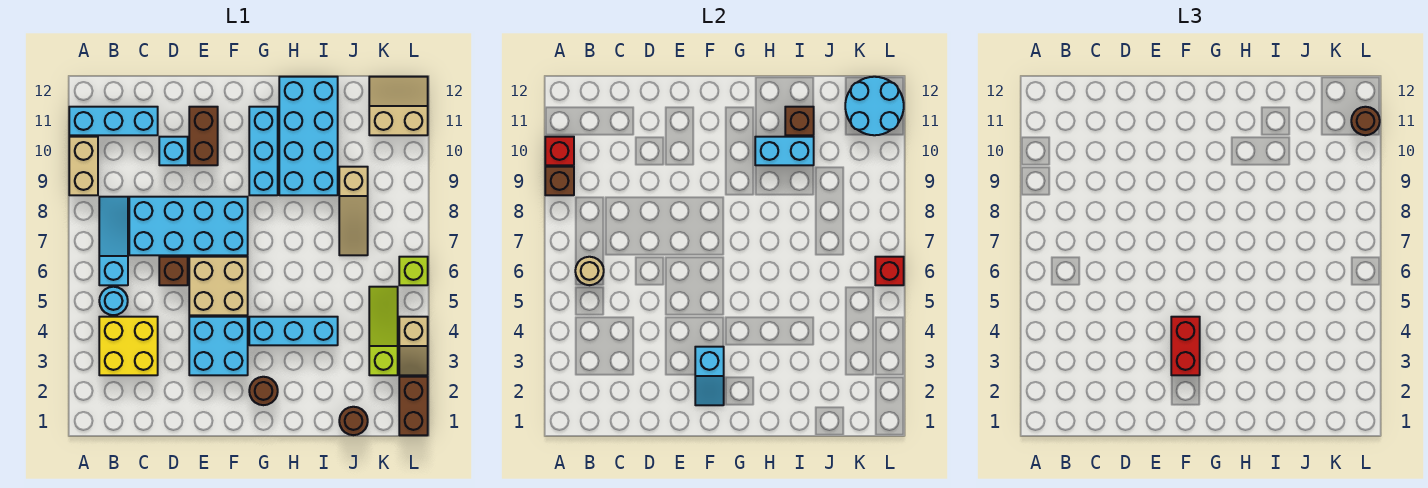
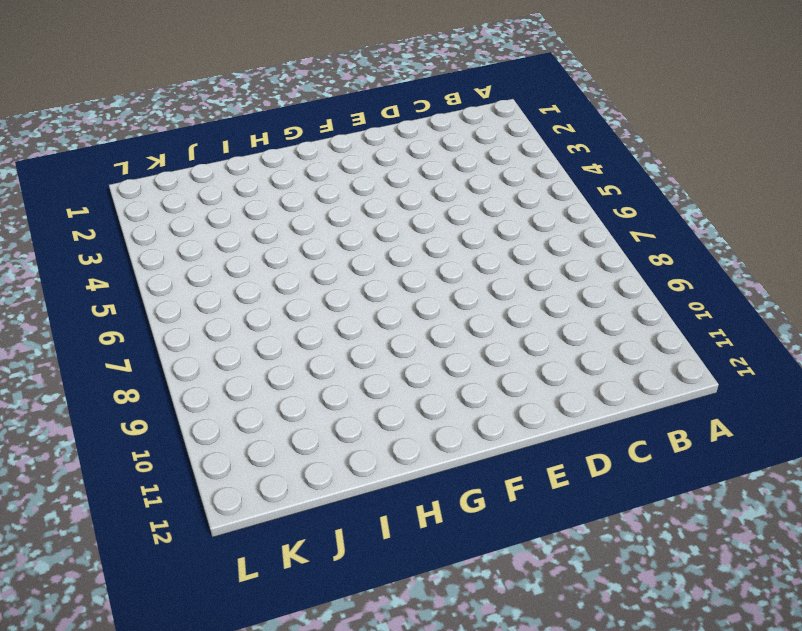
none -> tan 1x2 brick [69,137,98,195]
none -> cyan 1x3 brick [69,107,158,135]
none -> yellow 2x2 brick [99,317,158,375]
none -> cyan 1x1 round brick [99,287,128,315]

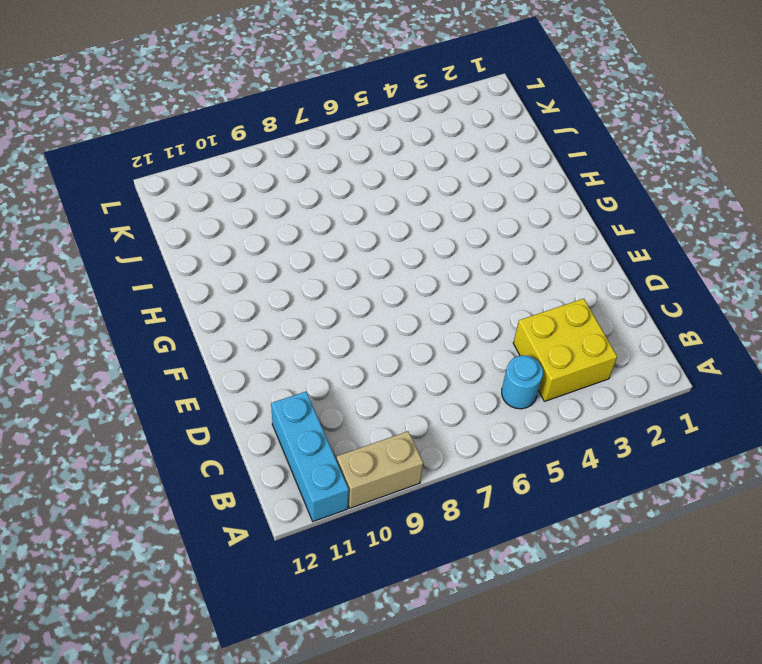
none -> cyan 1x3 slope [99,197,128,285]
none -> cyan 2x4 brick [129,197,248,255]
none -> brown 1x1 brick [159,257,188,285]
none -> cyan 1x1 brick [159,137,188,165]

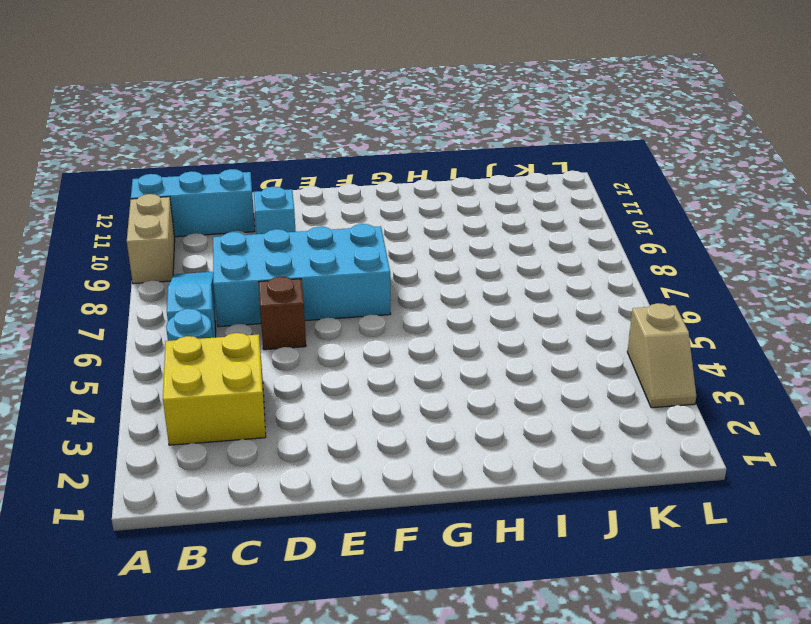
none -> cyan 2x2 brick [189,317,248,375]
none -> tan 2x2 brick [189,257,248,315]
none -> brown 1x2 brick [189,107,218,165]
none -> brown 1x1 round brick [249,377,278,405]

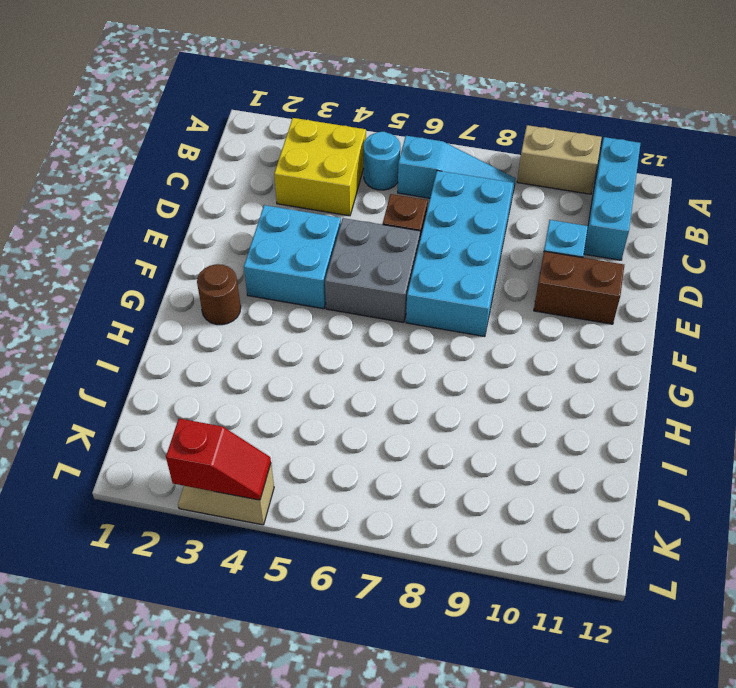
grey 2x2 brick [325,218,420,323] -> tan 2x2 brick [189,257,248,315]
red 1x2 slope [166,419,271,500] -> none
none -> cyan 1x3 brick [249,317,338,345]
none -> cyan 1x3 brick [249,107,278,195]
none -> cyan 2x4 brick [279,77,338,195]
none -> brown 1x1 round brick [339,407,368,435]

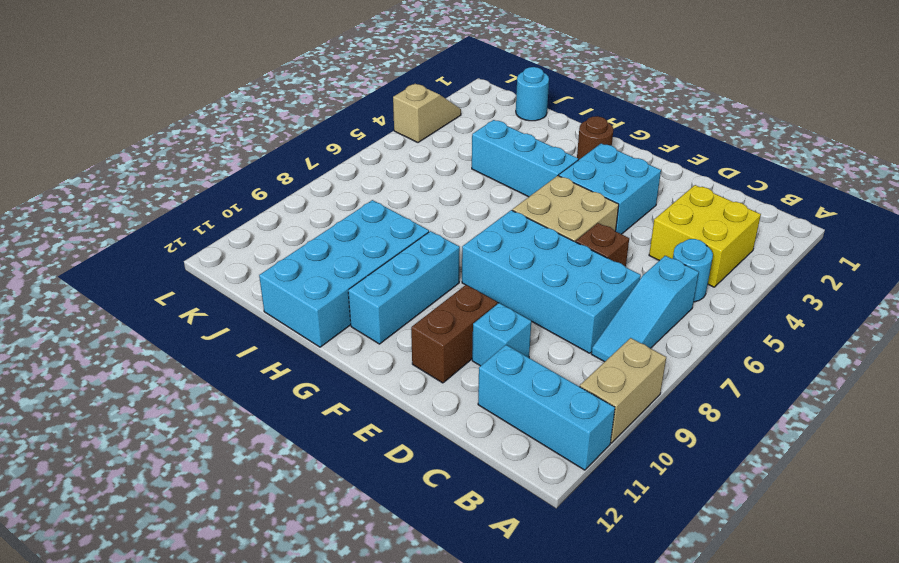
cyan 1x1 round brick [516,67,549,121] -> brown 1x1 round brick [339,407,368,435]
none -> tan 1x3 slope [339,167,368,255]
none -> lime 1x3 slope [369,287,398,375]
none -> tan 2x2 slope [369,77,428,135]
none -> brown 1x2 brick [399,377,428,435]

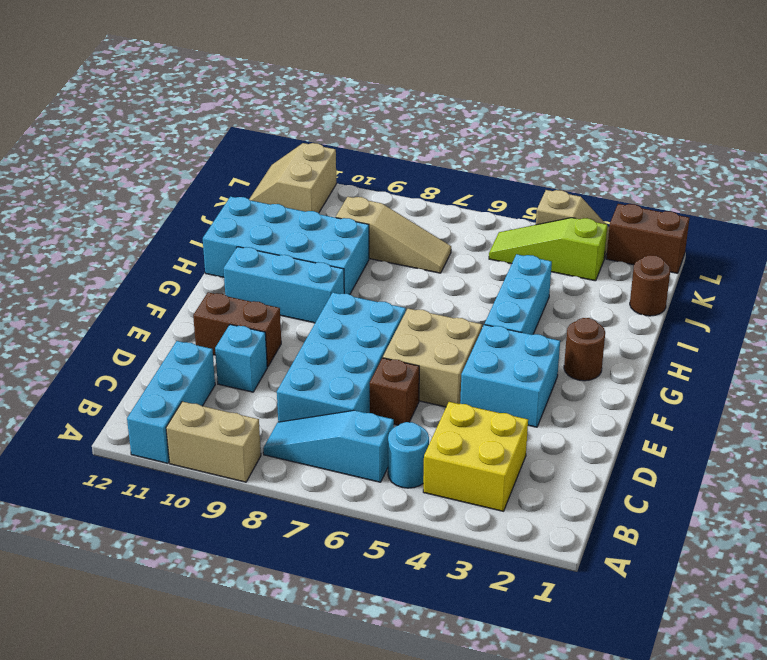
none -> lime 1x1 brick [399,257,428,285]
none -> brown 1x1 brick [545,167,574,195]
none -> red 1x1 brick [545,137,574,165]
none -> tan 1x1 round brick [575,257,604,285]

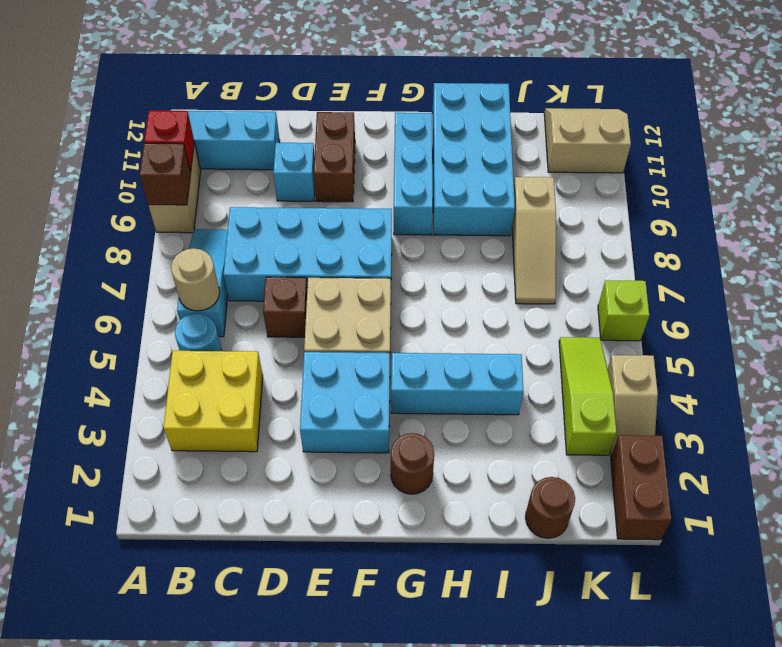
none -> cyan 1x2 slope [695,347,724,405]
none -> cyan 1x2 brick [755,137,814,165]
none -> brown 1x1 brick [785,107,814,135]
none -> cyan 2x2 round brick [845,77,904,135]

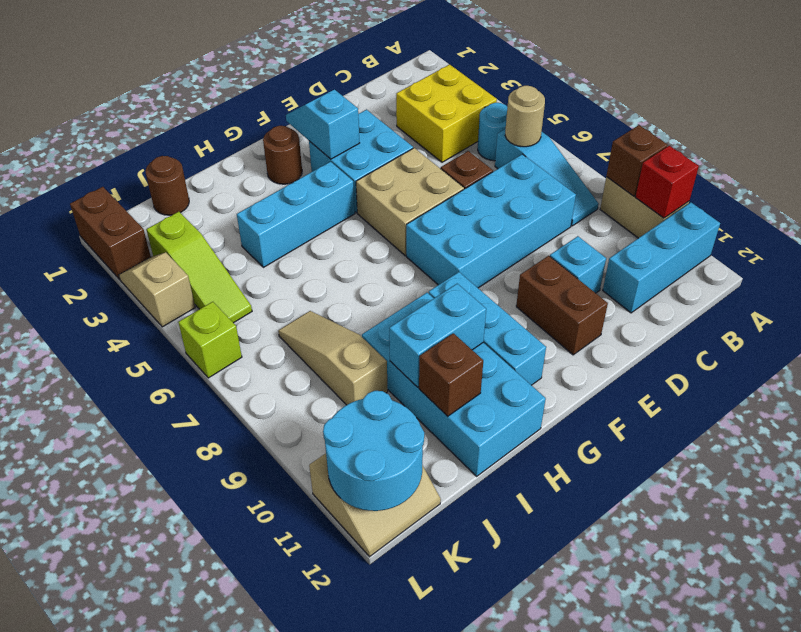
none -> red 1x1 brick [875,257,904,285]
none -> red 1x2 brick [1171,317,1200,375]
none -> brown 1x1 round brick [1351,107,1380,135]

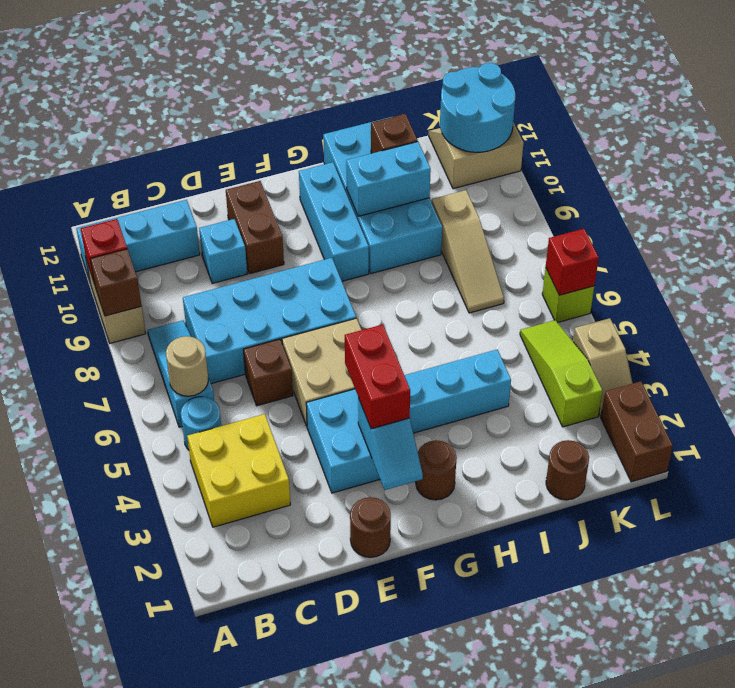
brown 1x1 round brick [350,497,391,557] -> brown 1x1 round brick moved to [1351,107,1380,135]

